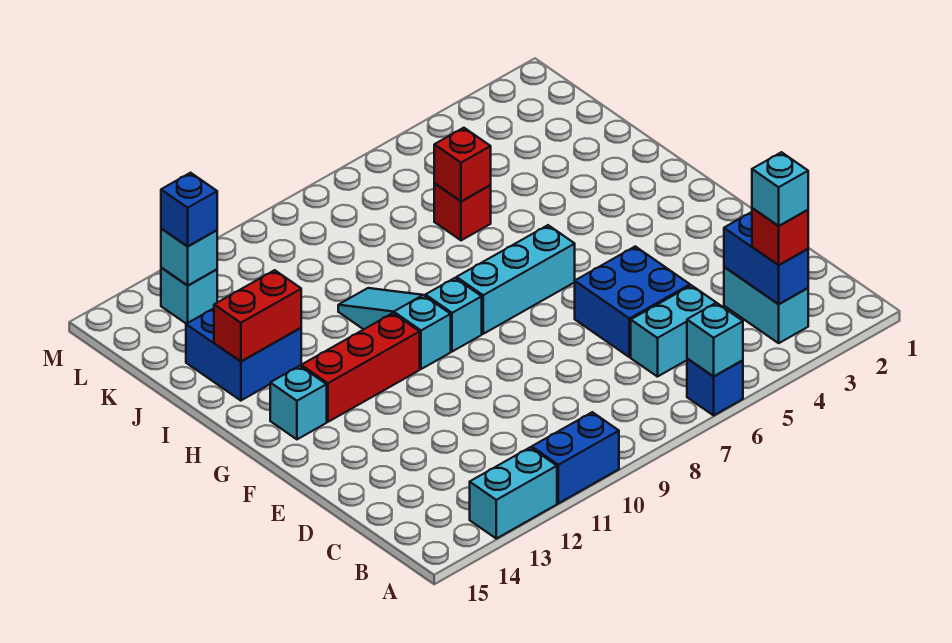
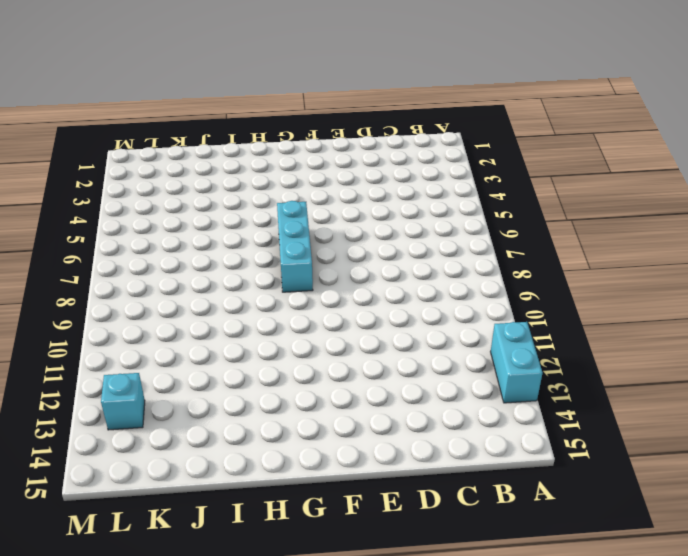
none -> blue 1x1 brick [687,358,743,415]
none -> blue 1x2 brick [532,412,619,503]
none -> cyan 1x2 brick [724,267,808,343]

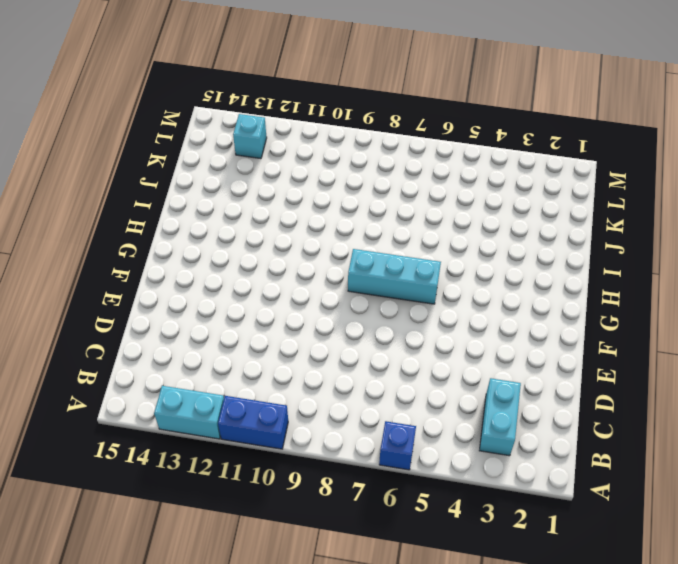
none -> cyan 1x2 brick [631,285,716,377]
none -> blue 2x2 brick [575,246,690,357]
none -> cyan 1x1 brick [425,278,482,352]

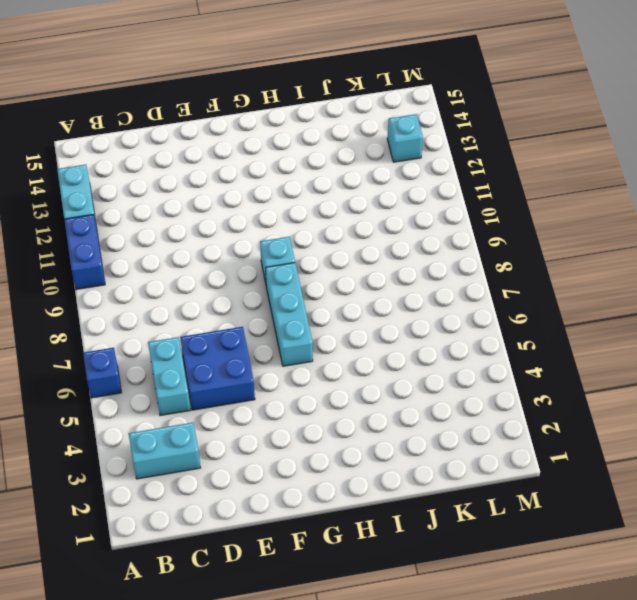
none -> cyan 1x3 slope [338,288,451,369]
none -> red 1x3 brick [301,313,420,422]
none -> cyan 1x1 brick [270,366,327,439]

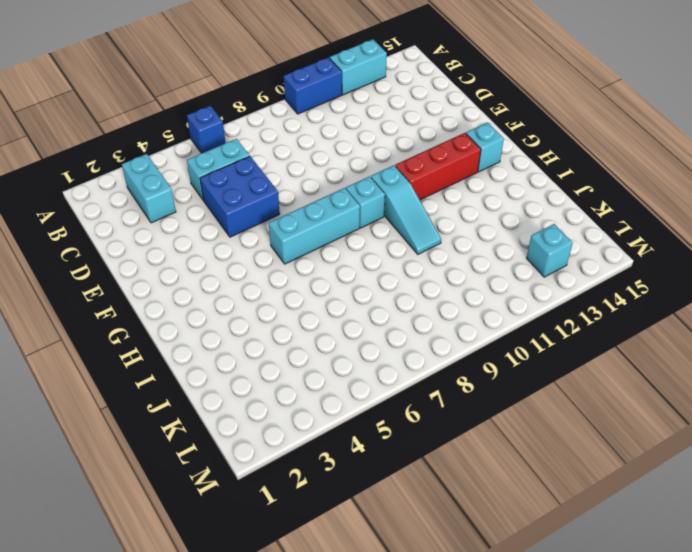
none -> blue 2x2 brick [186,309,301,401]
none -> red 1x1 brick [434,184,491,240]
none -> cyan 1x1 brick [687,303,743,376]

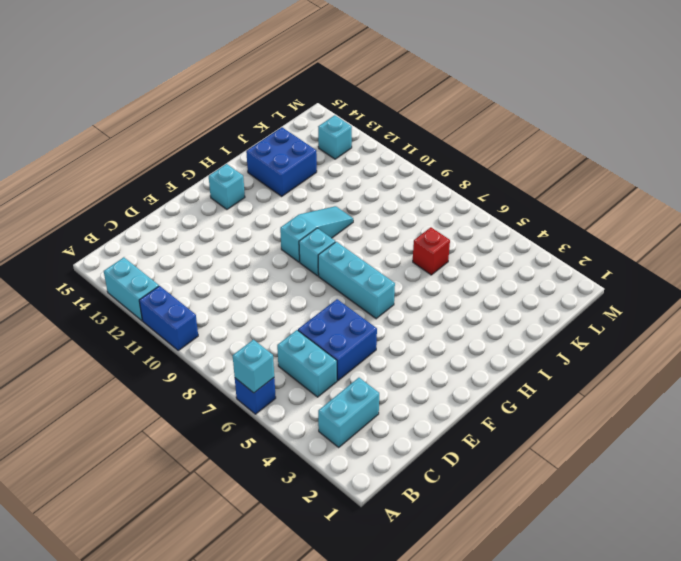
none -> red 1x3 brick [301,313,420,422]
none -> blue 1x2 brick [724,212,808,304]
none -> red 1x2 brick [214,270,301,362]

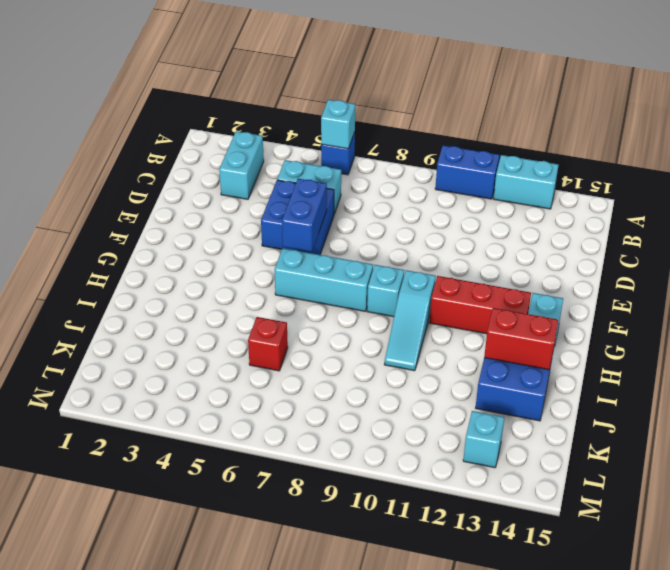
blue 1x2 brick [282,179,327,252] -> blue 1x2 brick moved to [724,212,808,304]
none -> red 1x1 brick [434,128,491,201]
none -> cyan 1x1 brick [161,229,217,286]
none -> red 1x1 brick [752,208,808,265]

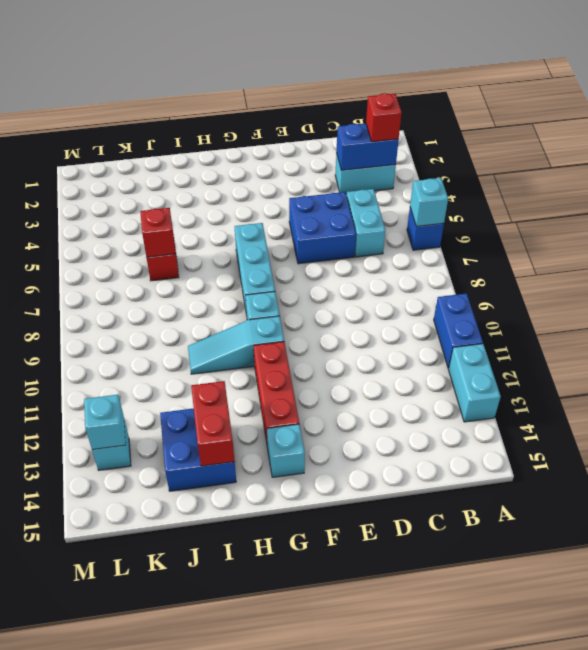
none -> blue 1x1 brick [161,173,217,246]
none -> cyan 1x1 brick [752,152,808,226]

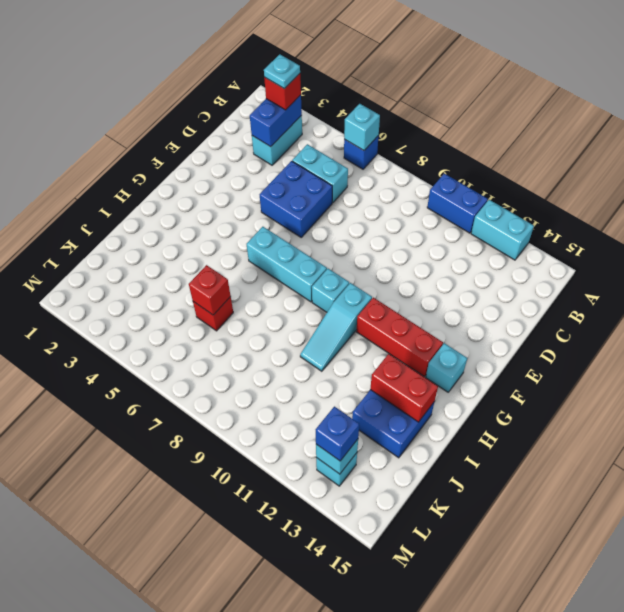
cyan 1x1 plate [264,54,300,89] -> cyan 1x1 brick [752,152,808,226]

